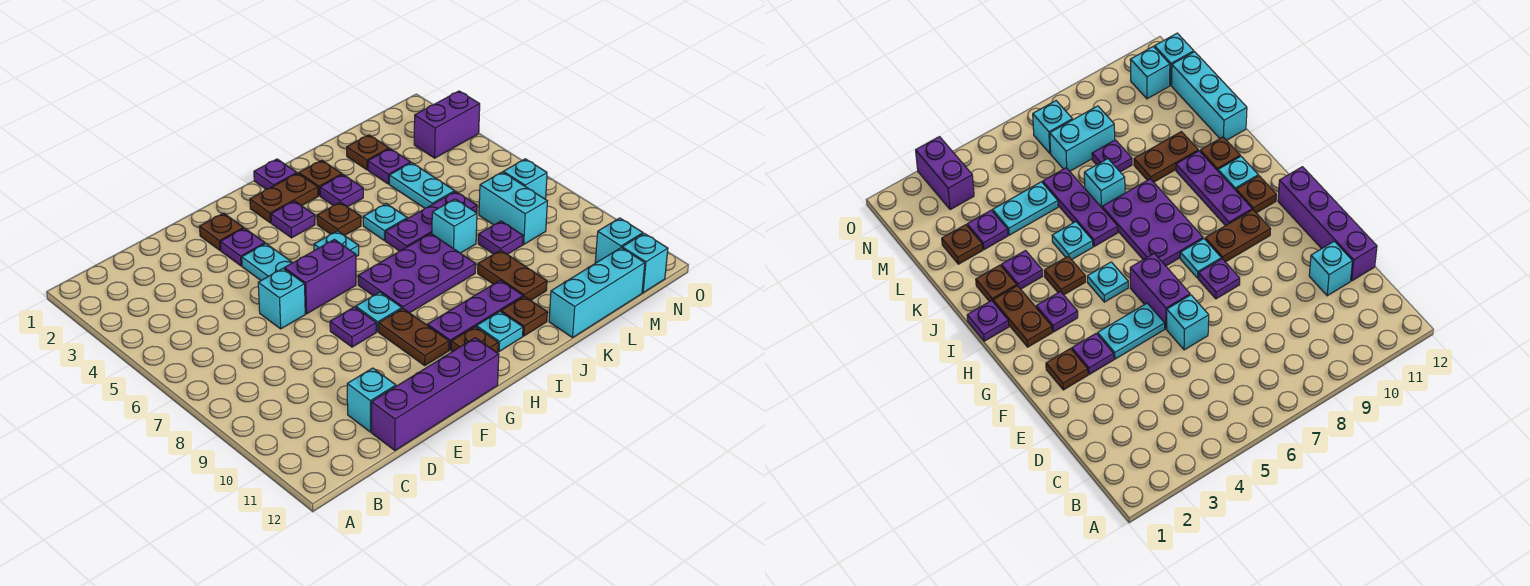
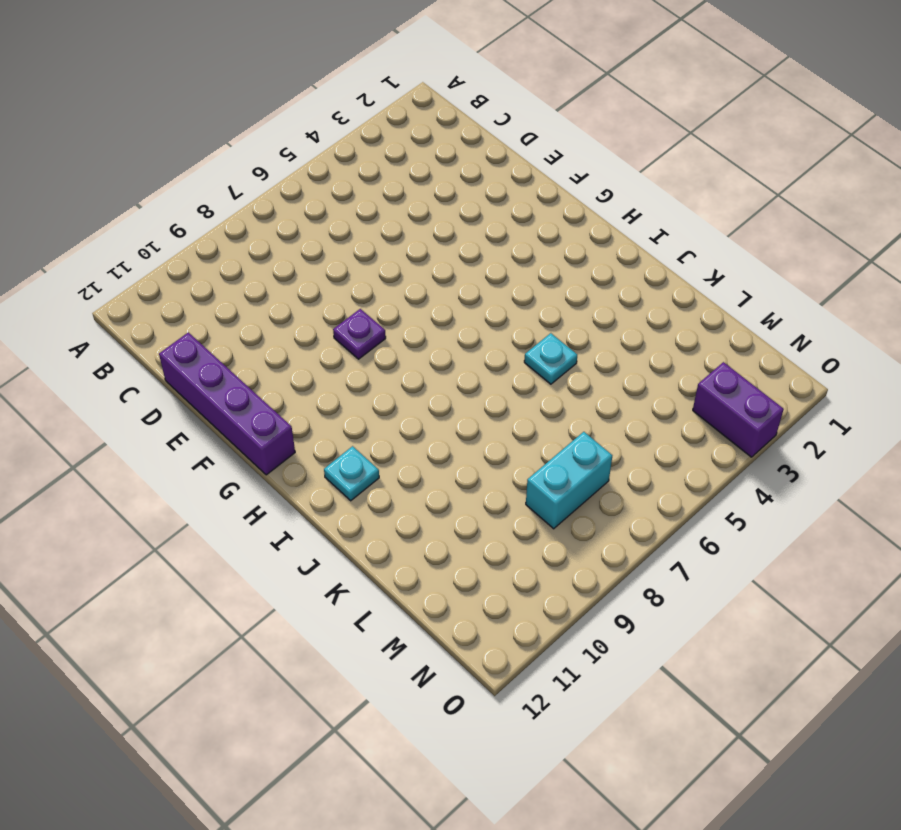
none -> cyan 1x1 brick [347,368,396,432]
none -> cyan 1x1 brick [258,268,305,329]
none -> brown 1x1 plate [200,213,244,250]
none -> purple 1x1 plate [220,228,265,266]

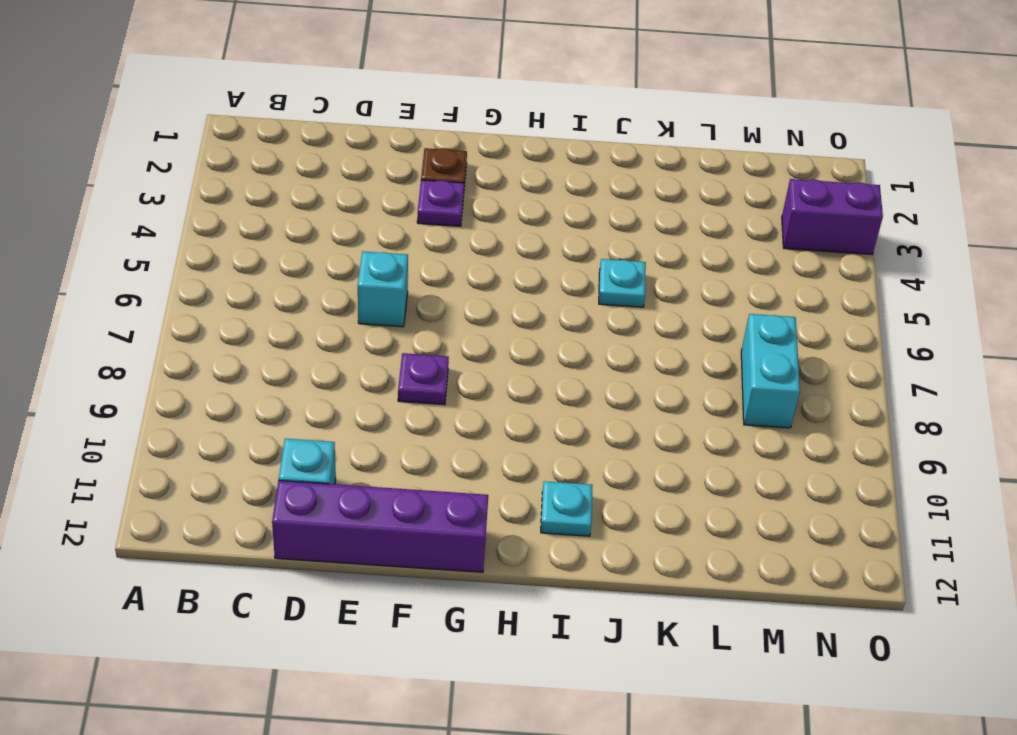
none -> cyan 1x2 plate [242,244,293,280]
none -> purple 1x2 brick [284,239,356,314]
none -> cyan 1x1 plate [356,292,402,332]
none -> brown 1x2 plate [379,309,449,365]

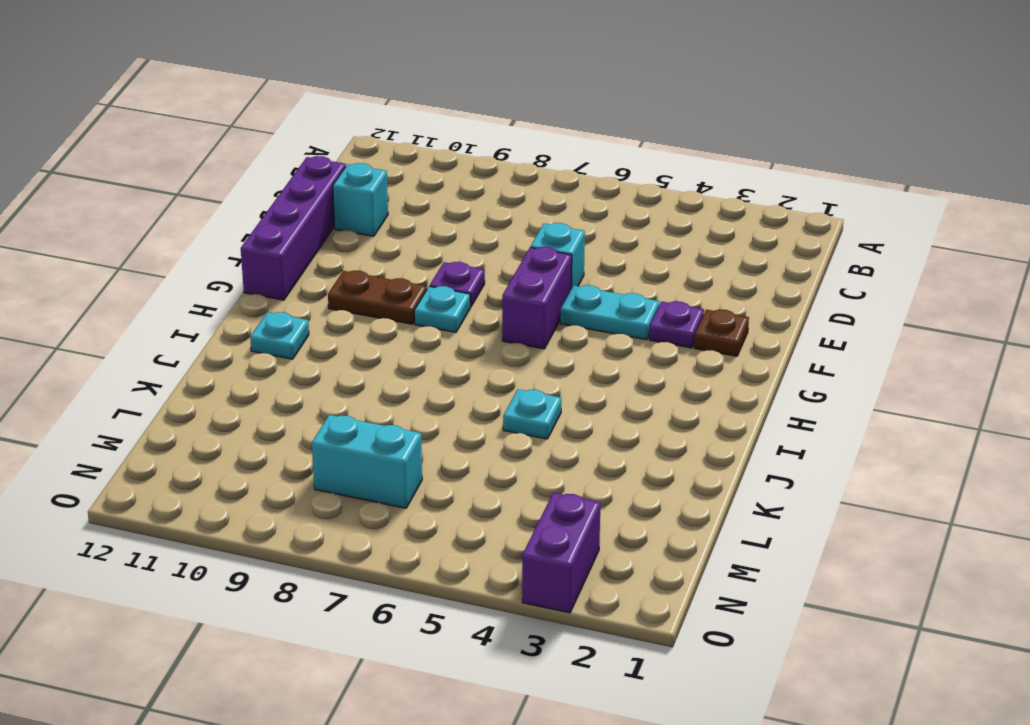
none -> brown 1x2 plate [250,173,318,223]
none -> purple 1x1 plate [271,201,315,238]
none -> cyan 1x1 plate [314,231,359,257]
none -> purple 2x3 plate [358,234,476,313]

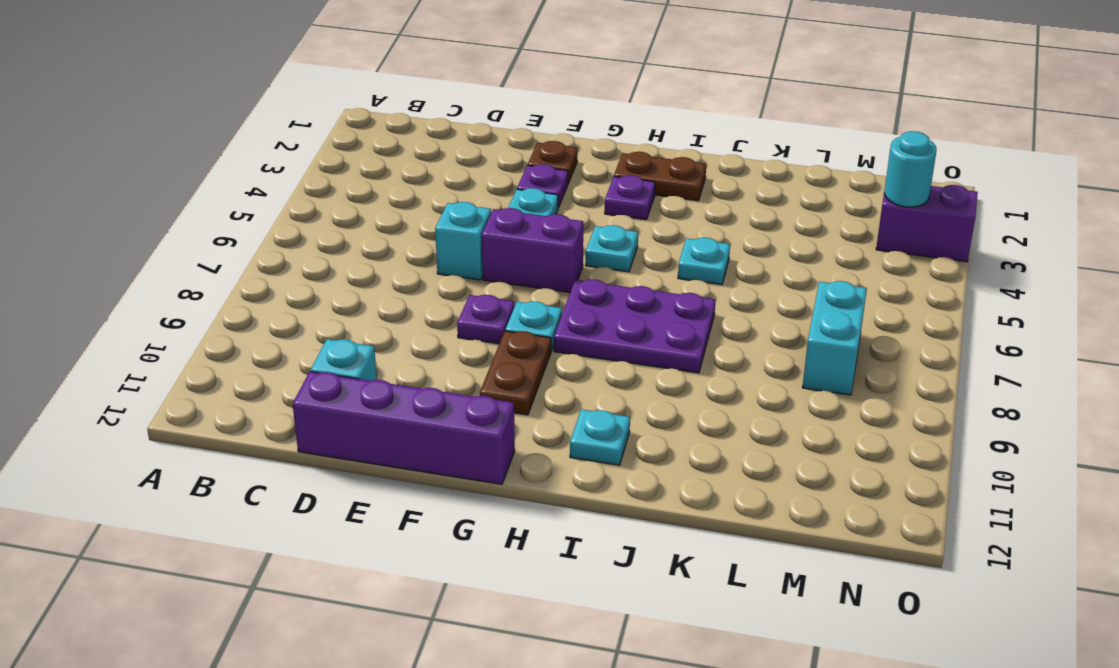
cyan 1x1 round brick [884,131,937,207] -> none
none -> purple 1x3 plate [428,280,523,350]
none -> brown 1x1 plate [451,326,498,353]
none -> purple 1x1 plate [254,159,297,189]
none -> brown 1x1 plate [317,202,361,236]

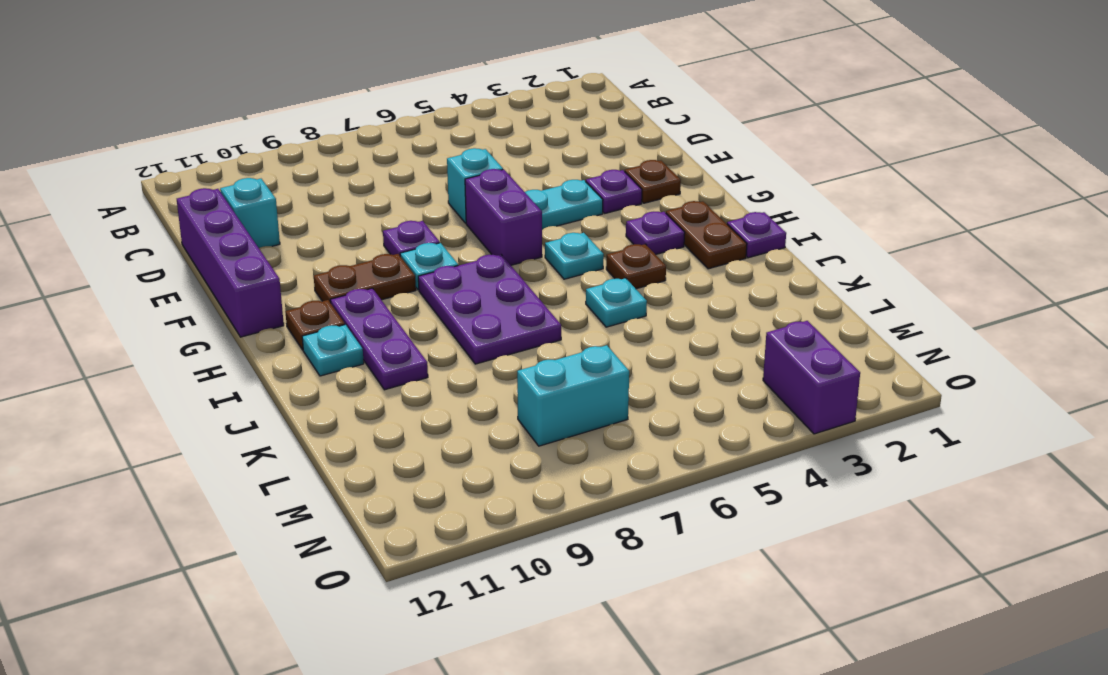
none -> brown 1x1 plate [299,160,342,196]
none -> purple 1x1 plate [320,175,363,207]
none -> purple 1x3 plate [385,191,477,251]
none -> brown 1x1 plate [501,296,547,336]

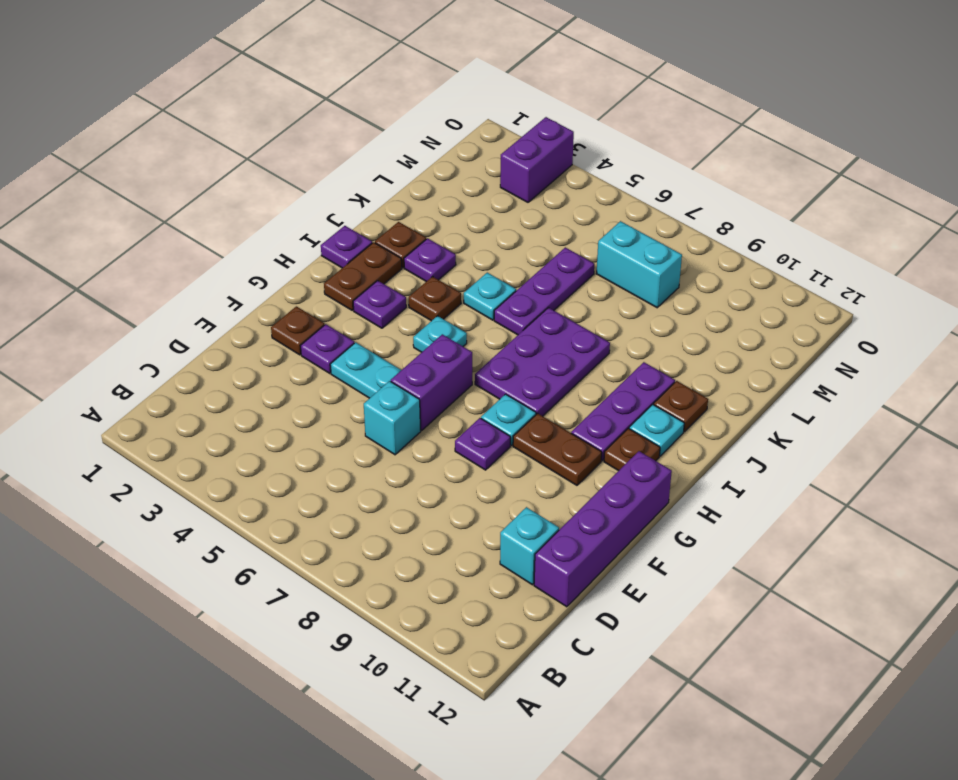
none -> cyan 1x1 brick [432,199,477,253]
none -> brown 1x2 plate [478,250,547,300]
none -> cyan 1x3 brick [549,248,645,338]
none -> brown 1x1 plate [347,135,389,170]

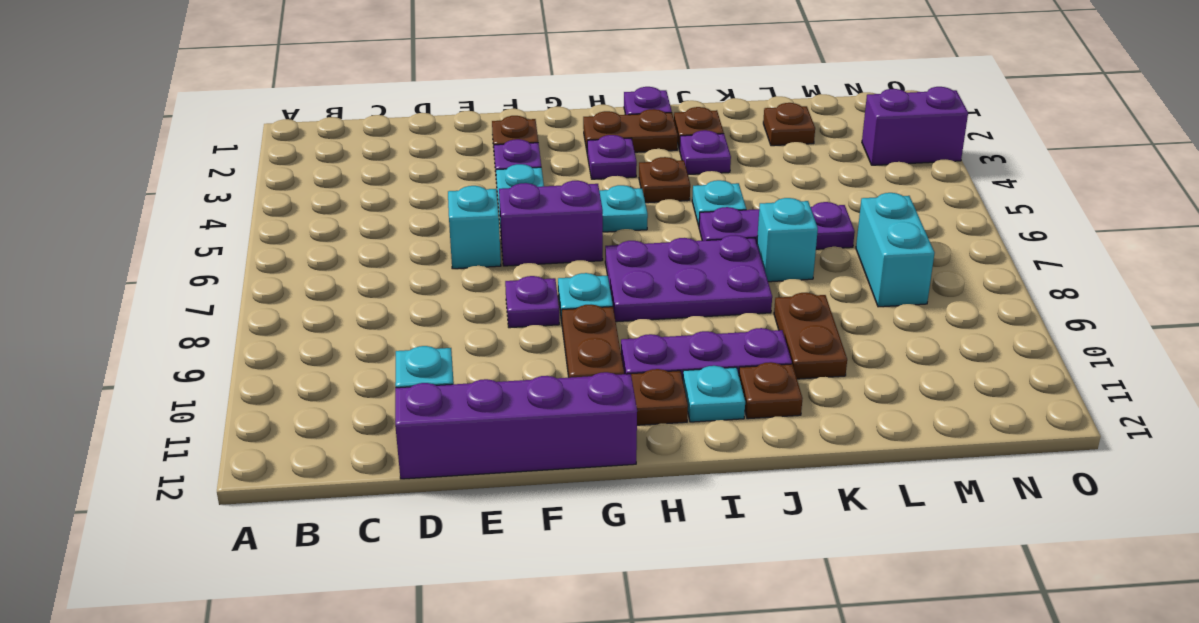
none -> cyan 1x3 brick [549,248,645,338]
none -> purple 1x1 plate [368,149,411,184]
none -> cyan 1x2 plate [389,163,455,208]
none -> purple 1x1 plate [478,221,523,254]

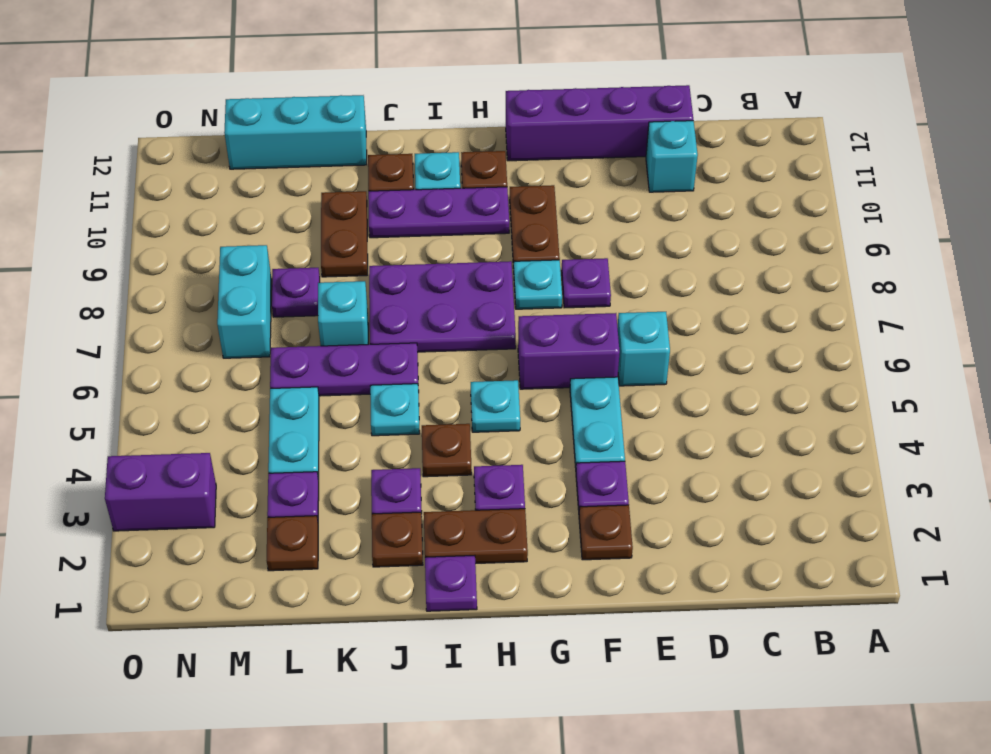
none -> cyan 1x1 brick [503,159,547,199]
none -> cyan 1x1 brick [595,218,643,263]
none -> cyan 1x1 brick [622,233,668,293]

